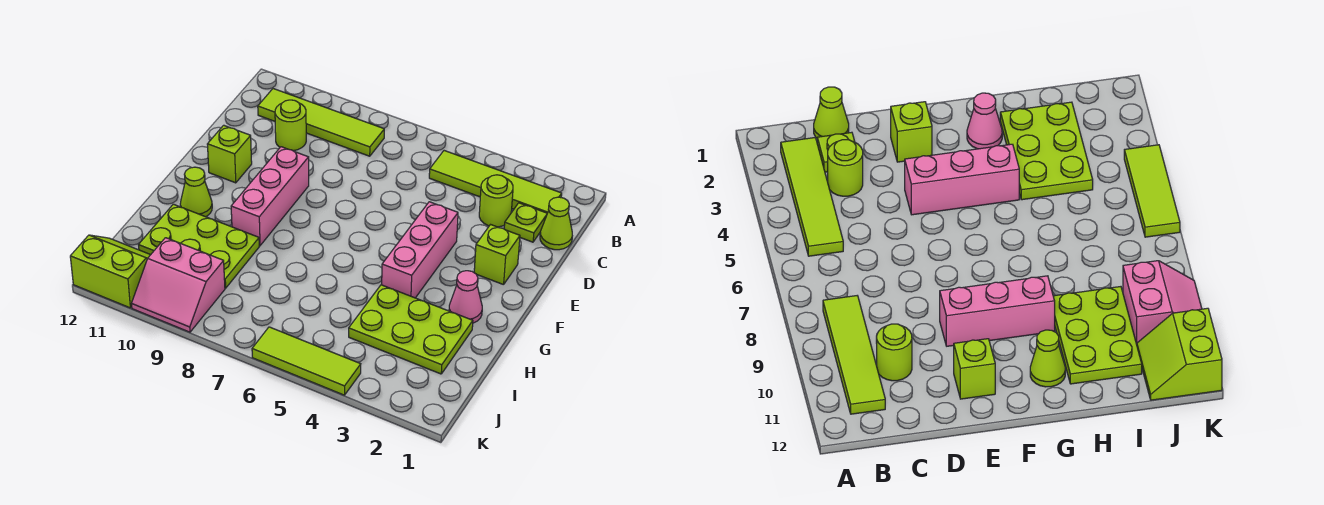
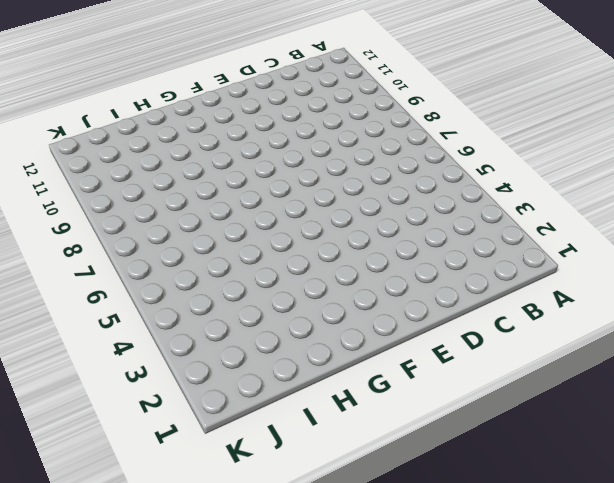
none -> lime 1x4 tile [429,151,562,213]
none -> lime 1x4 tile [258,89,384,156]
none -> lime 1x1 cone [540,197,572,250]

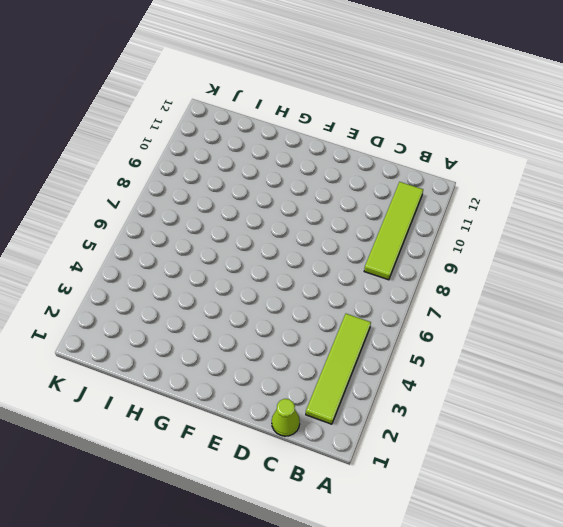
none -> lime 1x1 plate [504,203,547,242]
none -> lime 1x1 round brick [479,175,513,227]
none -> lime 1x1 round brick [275,100,306,151]

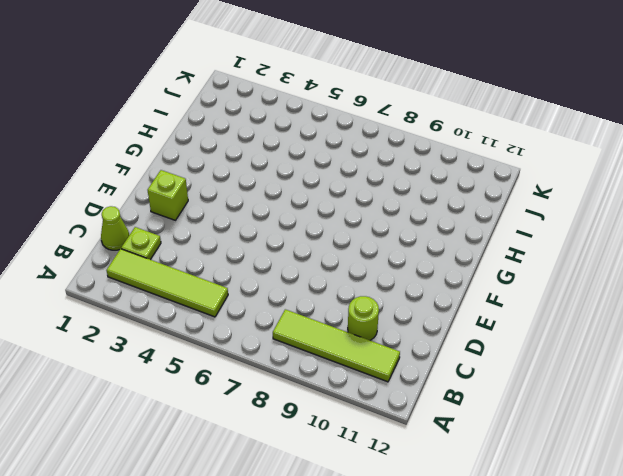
none -> lime 1x1 round brick [479,175,513,227]
none -> pink 1x3 brick [382,202,458,298]
none -> pink 1x3 brick [231,147,309,246]

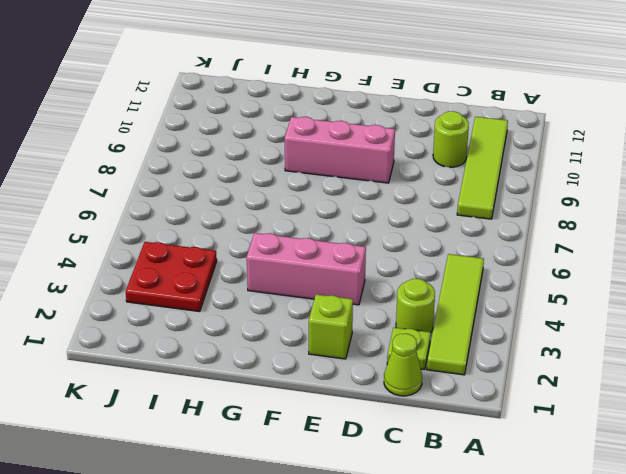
red 2x2 plate [126,242,217,312] -> lime 2x3 plate [349,285,473,374]
none -> lime 1x1 brick [207,125,252,183]
none -> pink 1x1 cone [449,271,482,323]
none -> lime 1x1 cone [180,167,212,217]

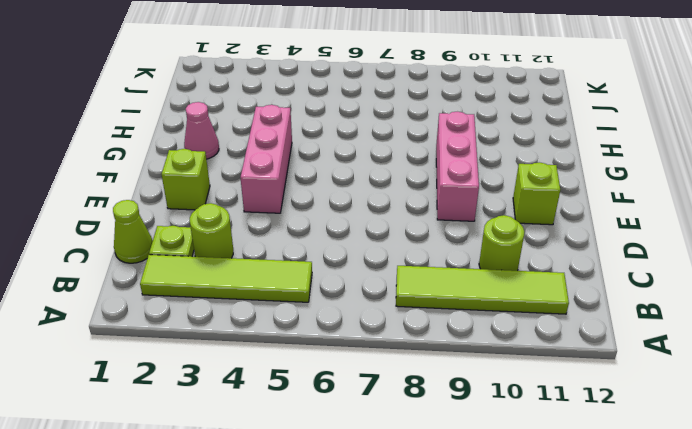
none -> lime 1x1 cone [180,167,212,217]
none -> lime 2x3 plate [349,285,473,374]
none -> lime 2x3 plate [139,204,259,288]

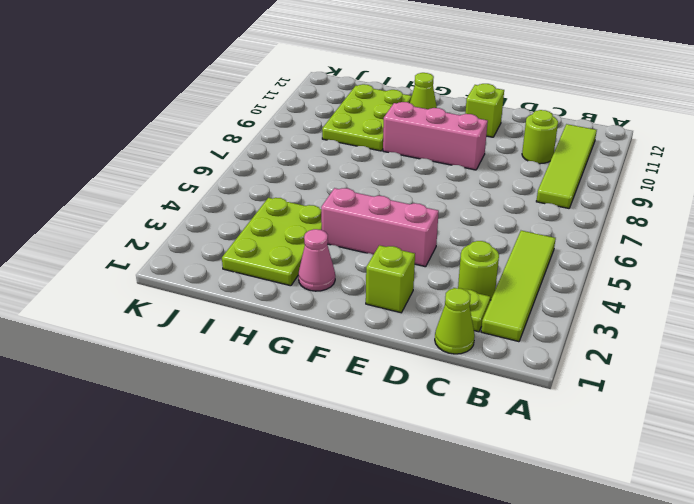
none -> pink 2x2 slope [132,238,225,332]
none -> lime 2x2 slope [70,235,150,308]
none -> lime 1x3 tile [252,327,361,395]

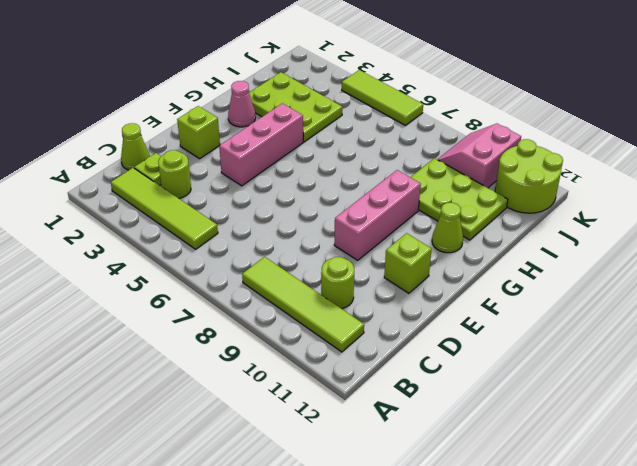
pink 2x2 slope [437,124,521,188] -> pink 2x2 slope turned to [132,238,225,332]
lime 2x2 round brick [495,139,563,213] -> lime 2x2 slope [70,235,150,308]

